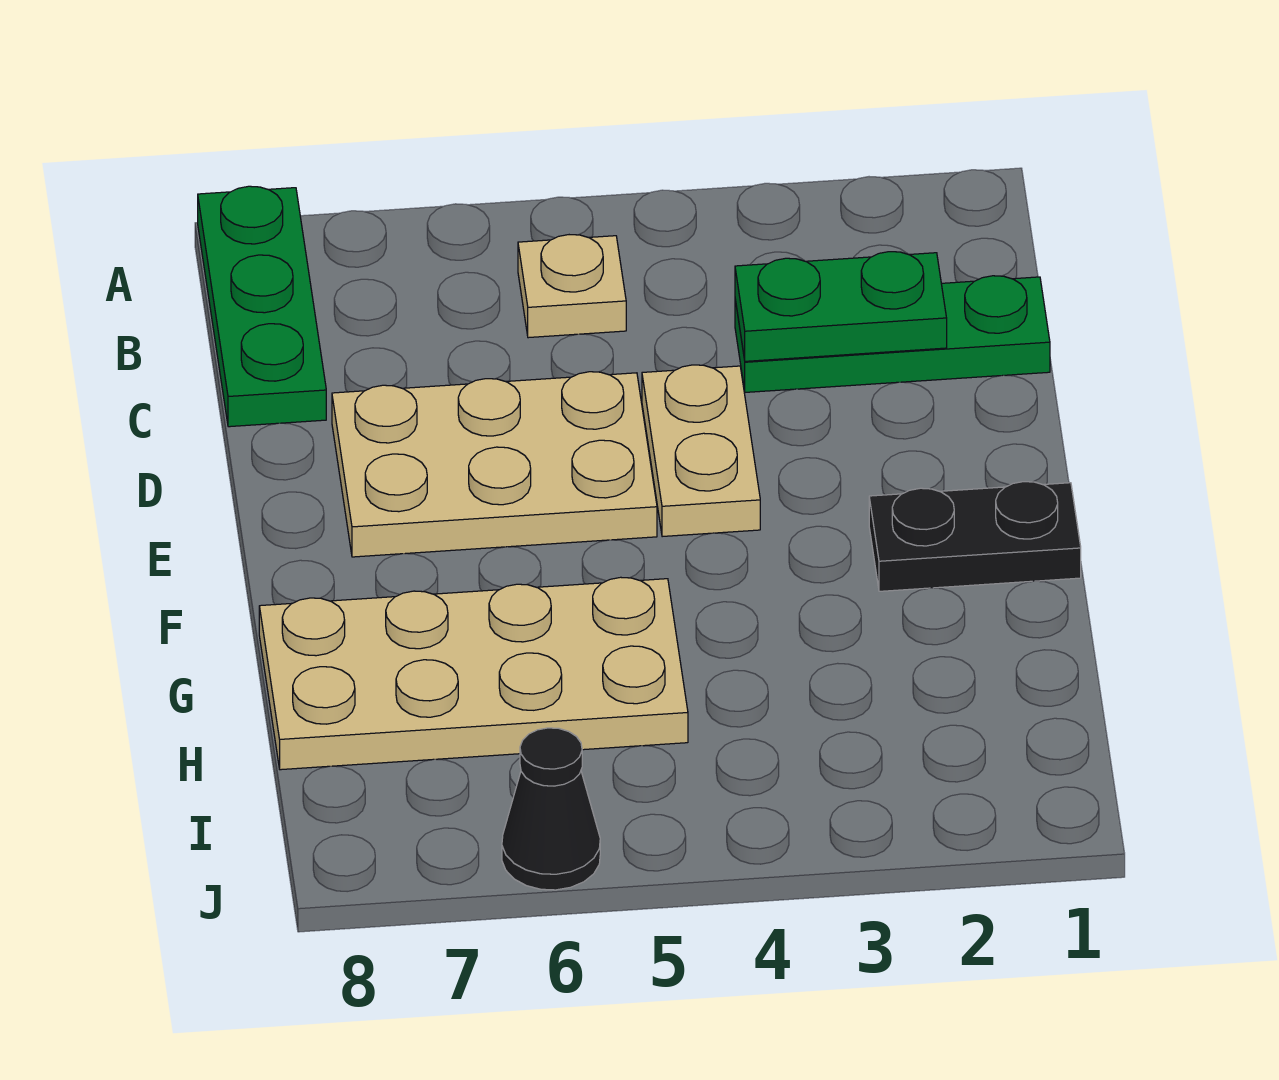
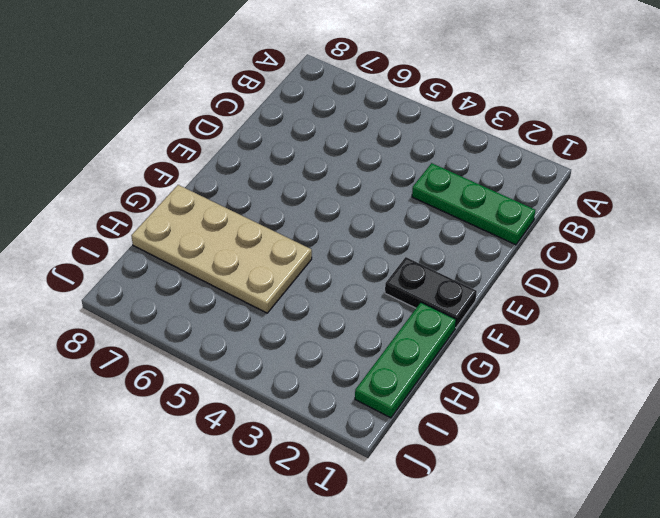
green 1x3 plate [355,302,456,418] -> green 1x3 plate moved to [198,186,326,427]
none -> tan 1x1 plate [518,235,626,338]
none -> tan 1x2 plate [642,365,760,537]

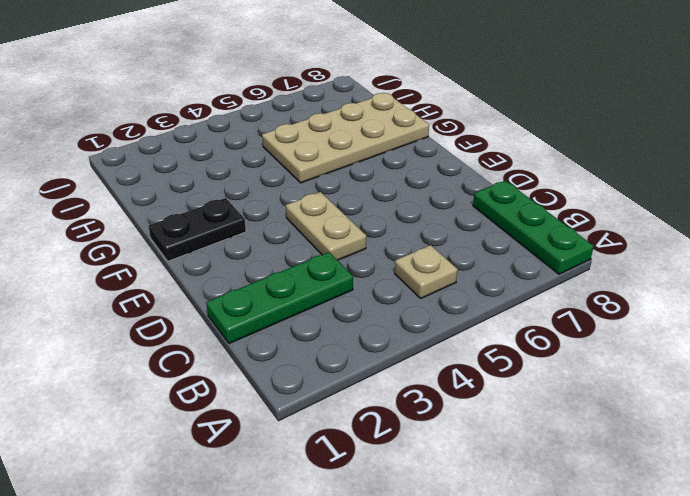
none -> tan 2x3 plate [332,372,657,557]
none -> black 1x1 cone [502,728,600,890]

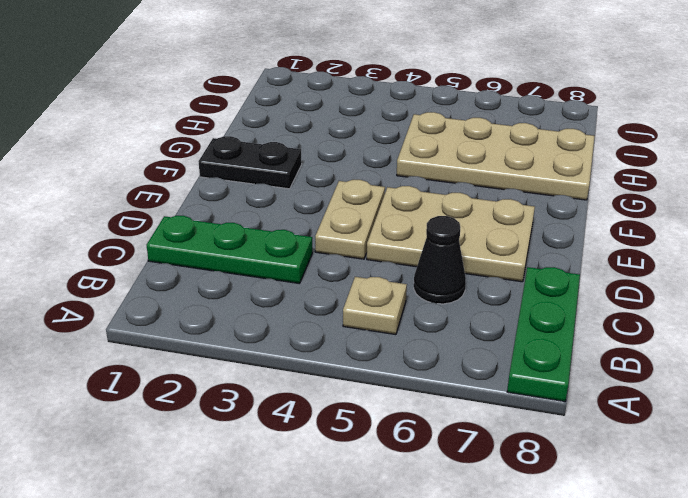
black 1x1 cone [414,216,466,304] -> black 1x1 cone moved to [502,728,600,890]
none -> green 1x2 plate [735,252,947,361]

